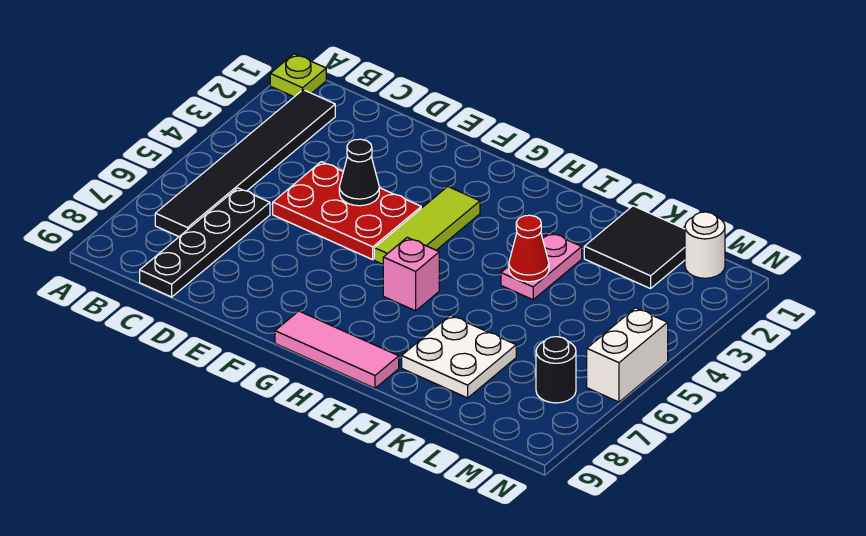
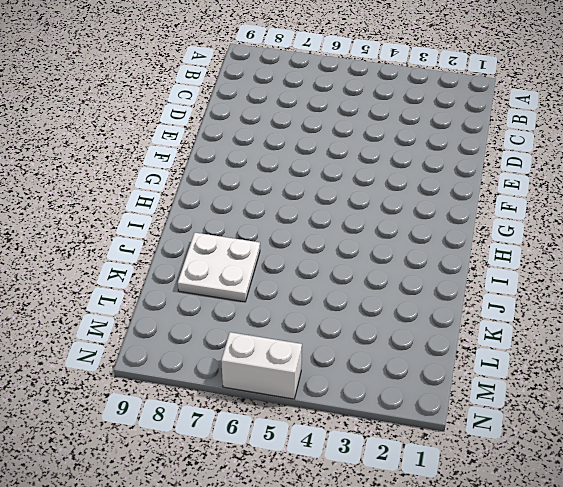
none -> lime 1x1 plate [270,54,326,97]
none -> black 1x6 tile [155,90,335,236]
none -> black 1x4 plate [140,188,270,297]

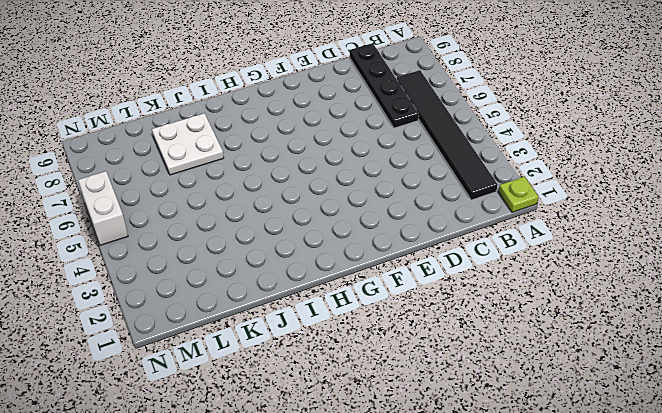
none -> red 2x3 plate [273,162,421,260]
none -> lime 1x3 tile [374,187,480,264]
none -> pink 1x3 tile [275,311,399,388]

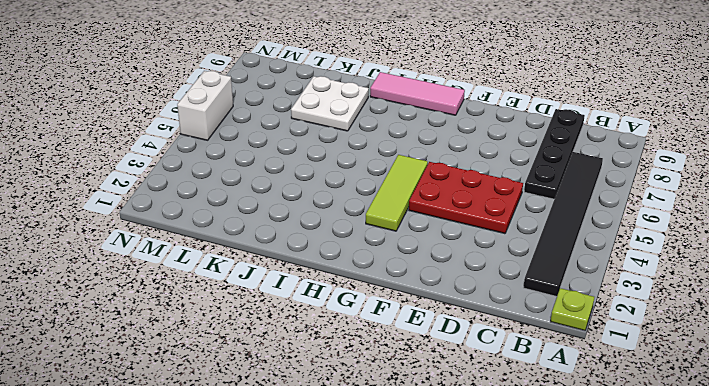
none -> pink 1x1 brick [383,237,439,311]
none -> pink 1x2 plate [501,232,582,300]
none -> black 2x2 tile [584,206,685,289]

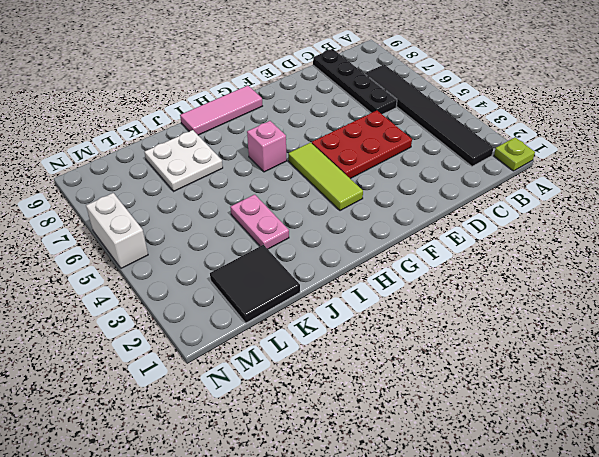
none -> white 1x1 round brick [685,212,725,278]
none -> black 1x1 round brick [536,337,576,403]
none -> black 1x1 cone [339,139,379,206]

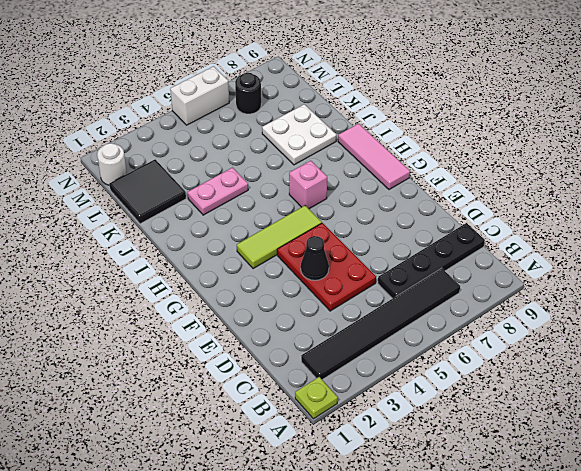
none -> red 1x1 cone [509,215,549,282]

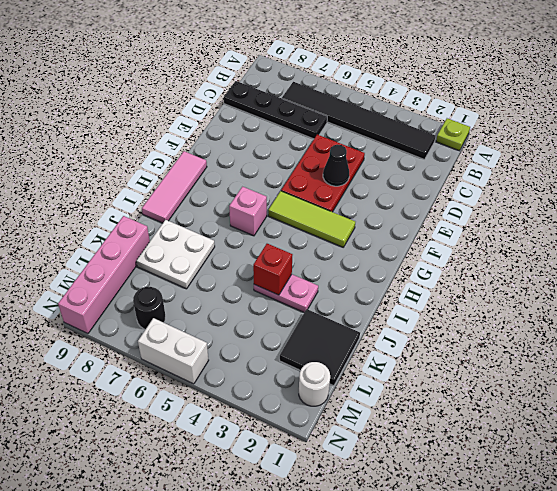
red 1x1 brick [253,244,292,295] -> red 1x1 cone [509,215,549,282]
pink 1x4 brick [58,216,150,334] -> none

